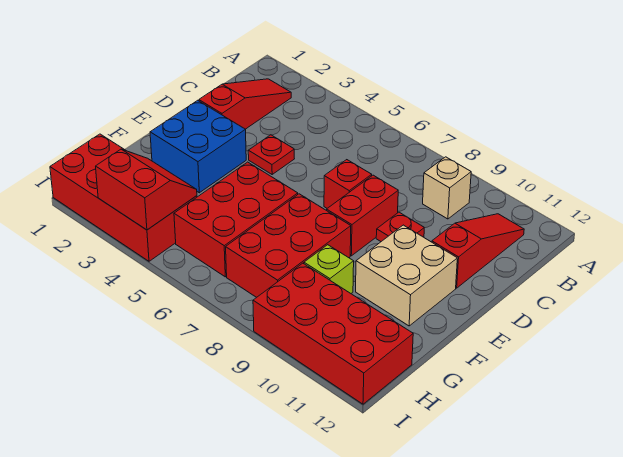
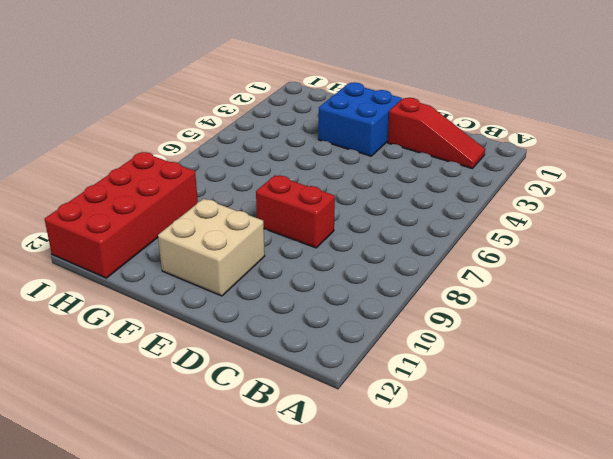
none -> tan 1x1 brick [423,157,471,219]
none -> red 1x3 slope [432,214,524,288]
none -> red 1x1 plate [248,135,294,174]

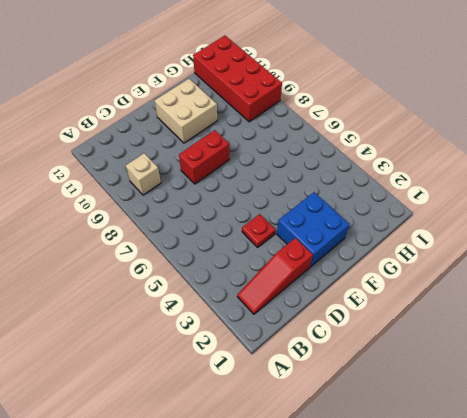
none -> red 1x3 slope [432,214,524,288]
none -> red 1x1 brick [324,160,372,208]
none -> red 1x1 plate [376,212,424,241]

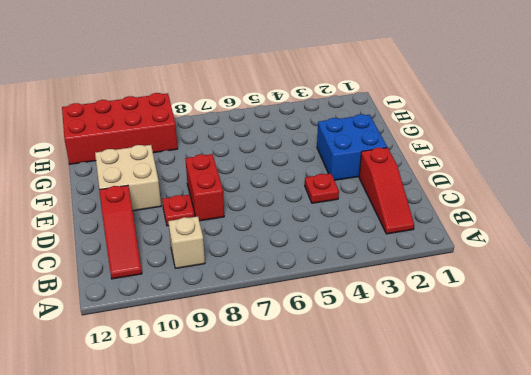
none -> red 1x1 brick [324,160,372,208]
none -> red 2x3 brick [174,162,298,277]
none -> red 2x3 brick [226,194,351,297]

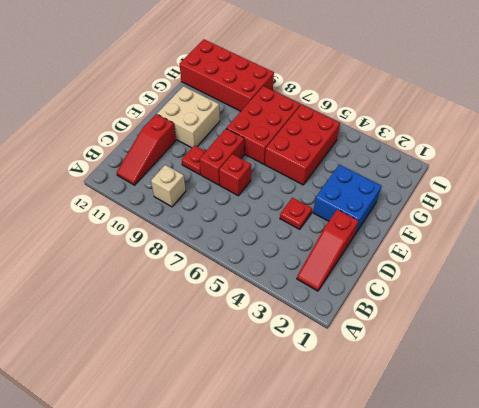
none -> lime 1x1 brick [304,245,354,293]
none -> red 2x4 brick [50,134,197,261]
none -> red 2x2 slope [96,149,197,230]

